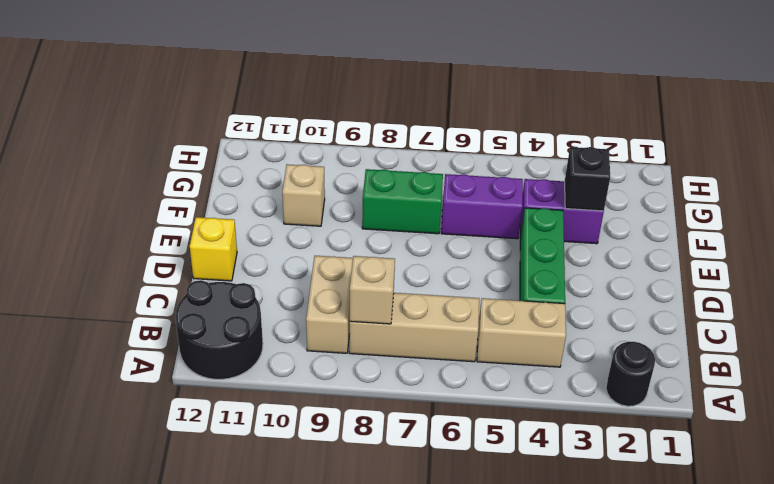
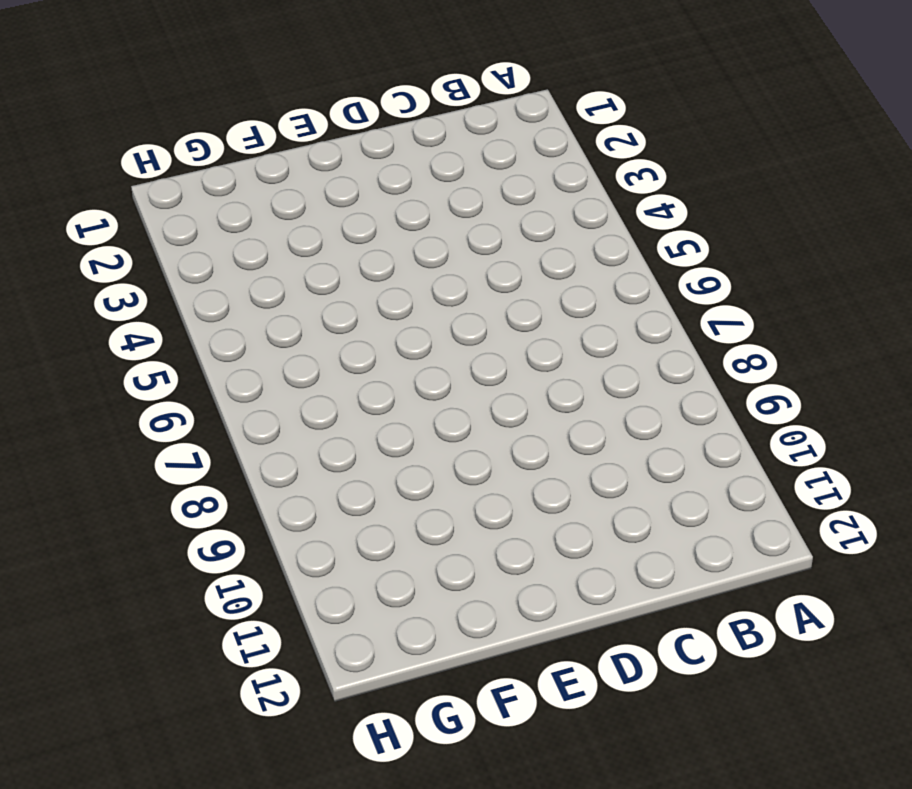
none -> black 1x1 round brick [606,342,655,406]
none -> black 2x2 round brick [175,280,263,379]
none -> tan 1x2 brick [477,298,566,367]

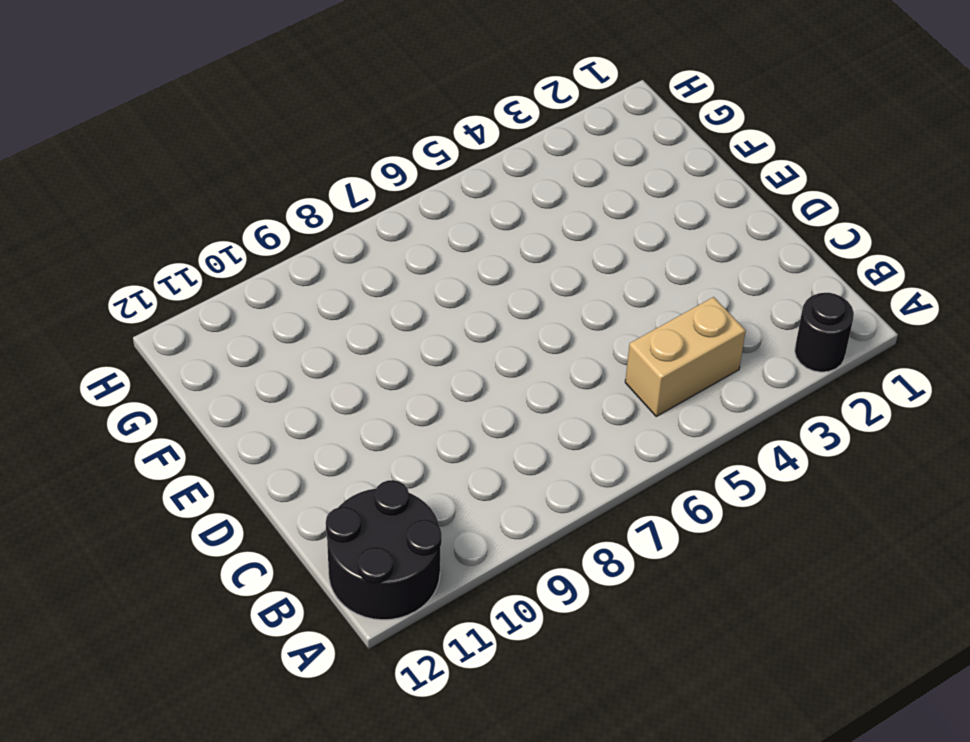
none -> tan 1x3 brick [349,293,479,362]
none -> tan 1x2 brick [306,256,353,353]
none -> green 1x3 brick [520,208,565,304]

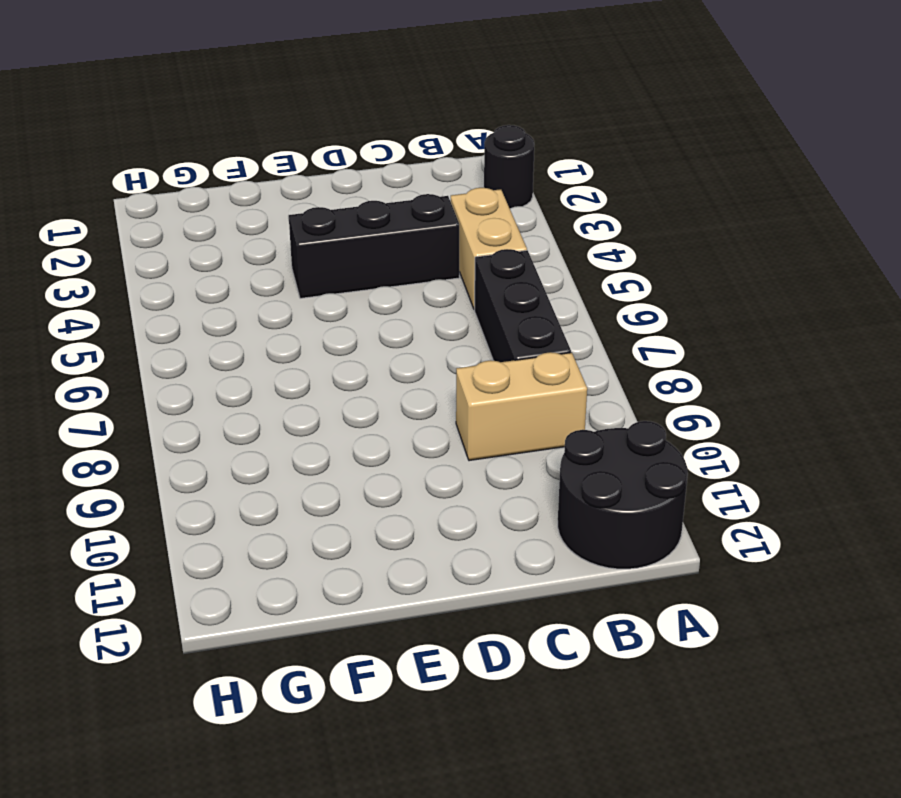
black 1x3 brick [475,249,571,362] -> tan 1x3 brick [349,293,479,362]
black 1x3 brick [289,194,459,298] -> green 1x3 brick [520,208,565,304]
none -> yellow 1x1 brick [190,217,237,281]
none -> purple 1x2 brick [520,179,604,244]
none -> purple 1x2 brick [441,174,523,239]

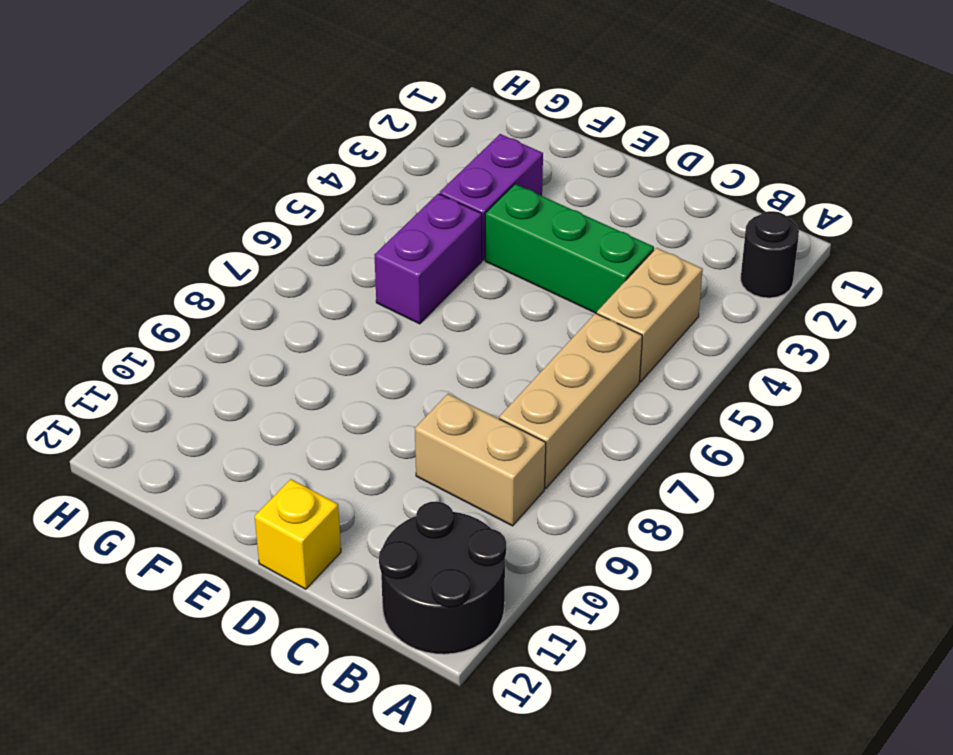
none -> green 1x2 brick [362,169,443,234]
none -> tan 1x1 brick [282,164,325,226]
none -> tan 1x1 brick [350,256,395,324]

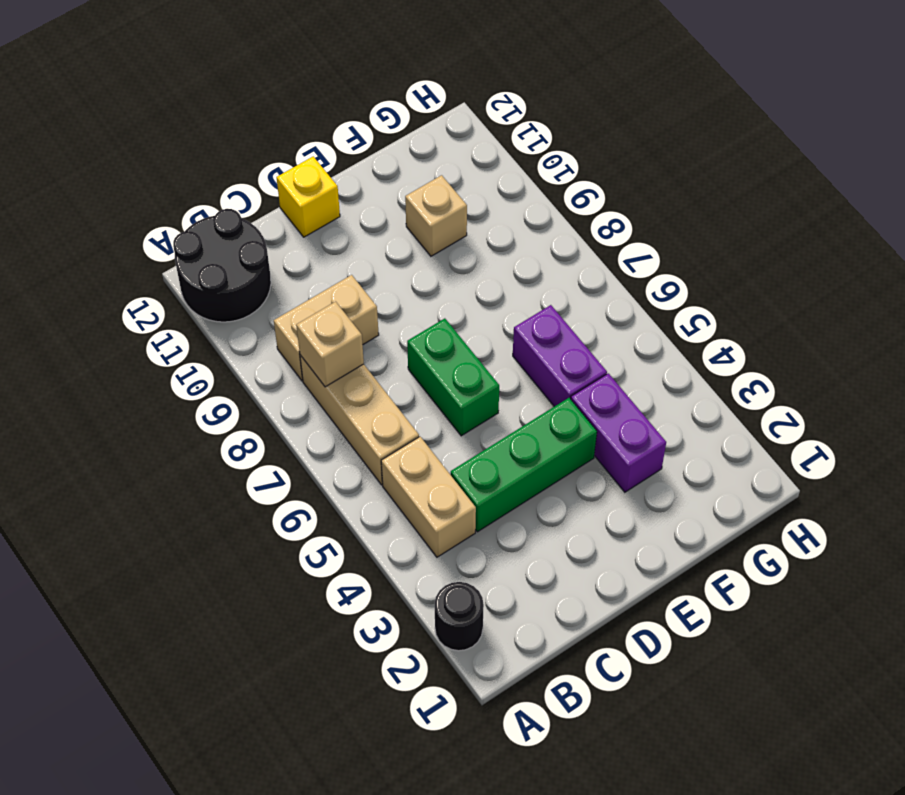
green 1x2 brick [407,318,499,436] -> green 1x2 brick moved to [362,169,443,234]
none -> black 1x1 brick [565,147,610,211]

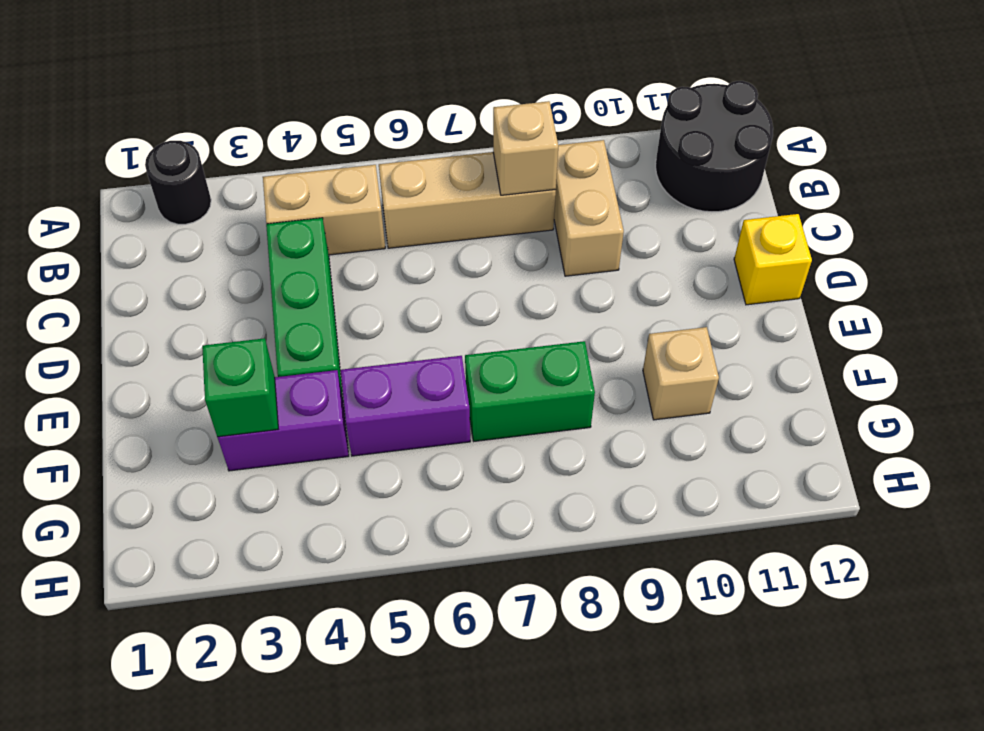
green 1x1 brick [202,338,278,437] -> black 1x1 brick [565,147,610,211]

